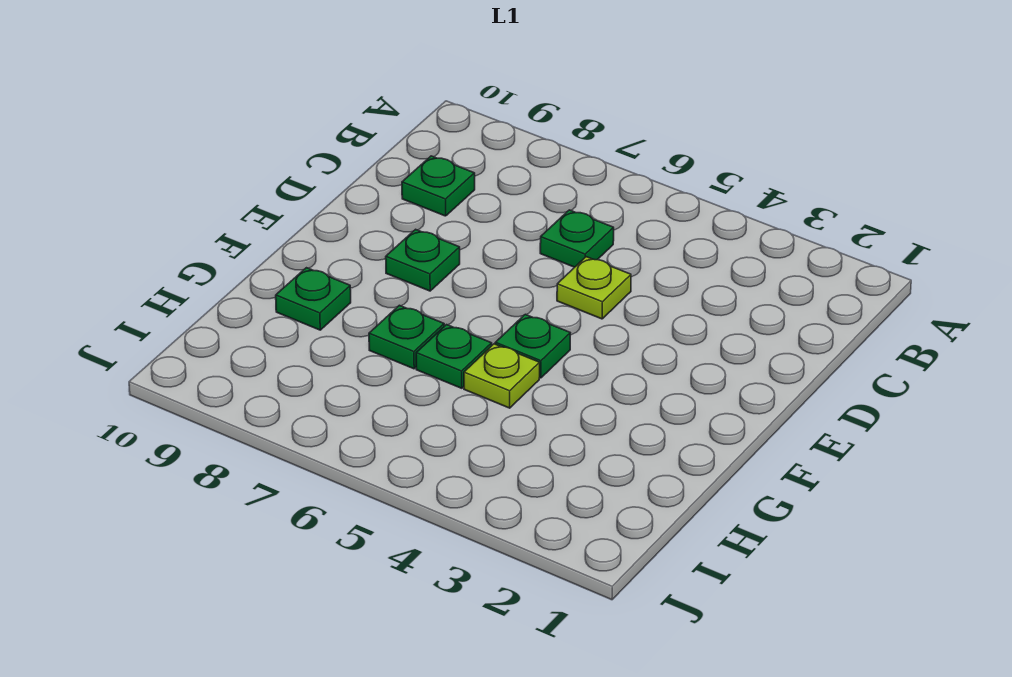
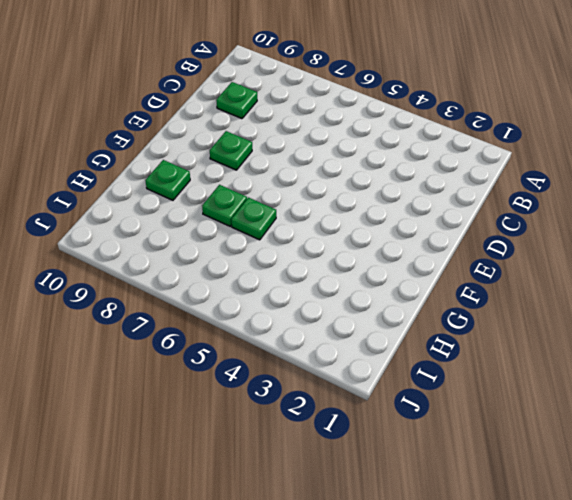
none -> green 1x1 plate [540,210,614,267]
none -> lime 1x1 plate [557,257,631,319]

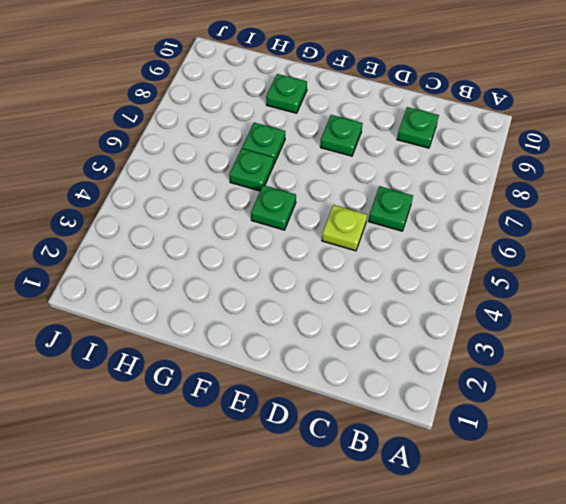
none -> lime 1x1 plate [464,344,540,408]

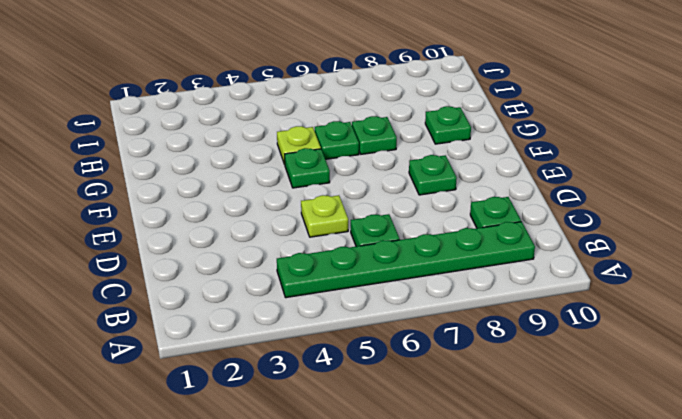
green 1x6 plate [277,222,535,298] -> none

